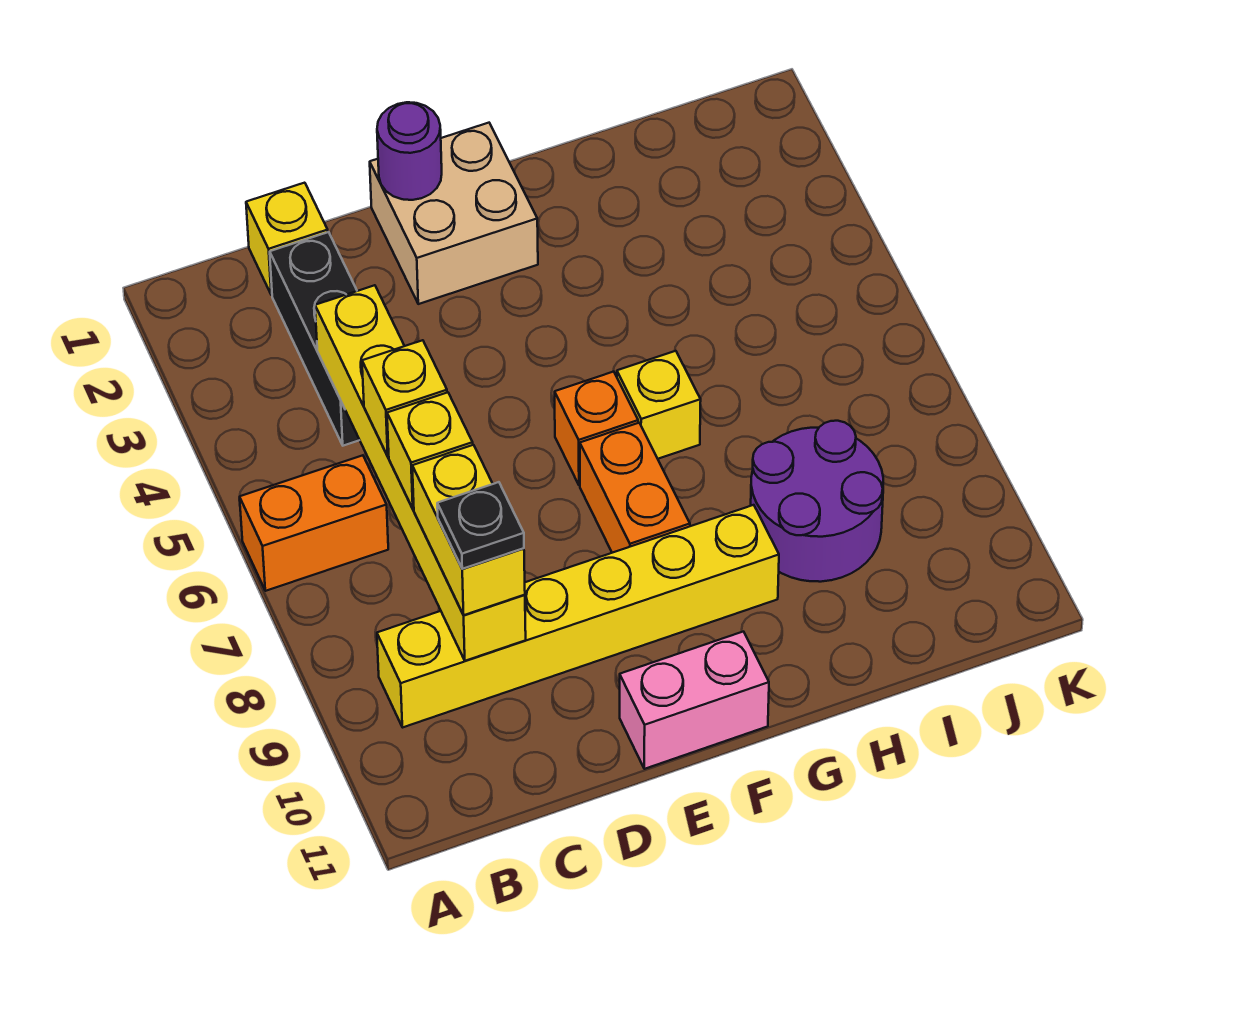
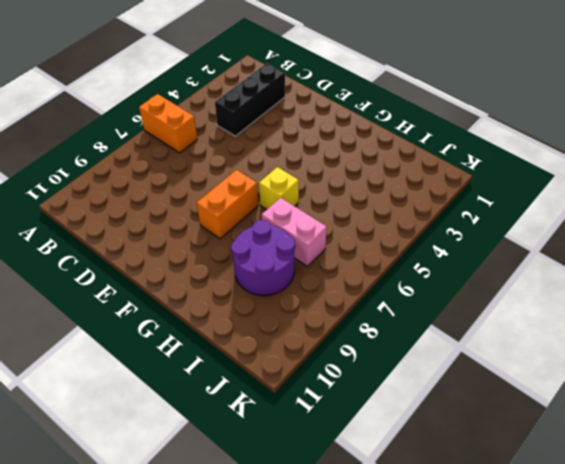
pink 1x2 brick [262,198,327,266] -> pink 1x2 brick moved to [620,632,769,769]
none -> yellow 1x6 brick [377,505,779,727]
none -> yellow 1x1 brick [246,183,328,295]
none -> tan 2x2 brick [370,123,538,304]

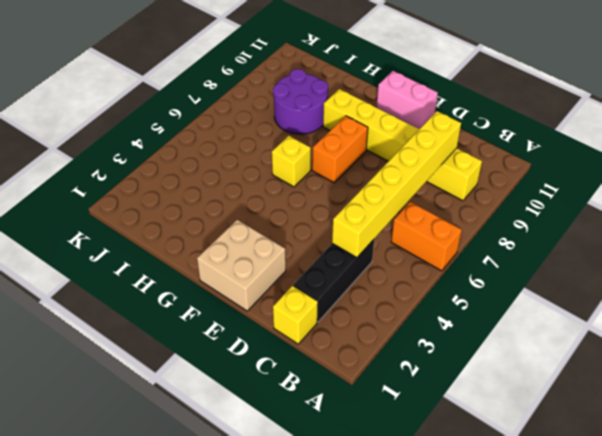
none -> orange 1x1 brick [555,371,638,485]
none -> purple 1x1 round brick [377,102,442,200]
none -> yellow 1x1 brick [362,340,447,456]

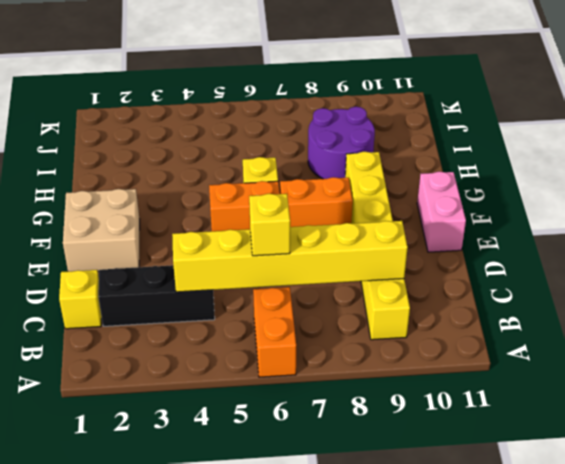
orange 1x2 brick [209,181,280,231] -> orange 1x1 brick [555,371,638,485]
none -> purple 1x1 round brick [377,102,442,200]
none -> yellow 1x1 brick [387,392,473,509]
none -> yellow 1x2 brick [412,445,525,615]

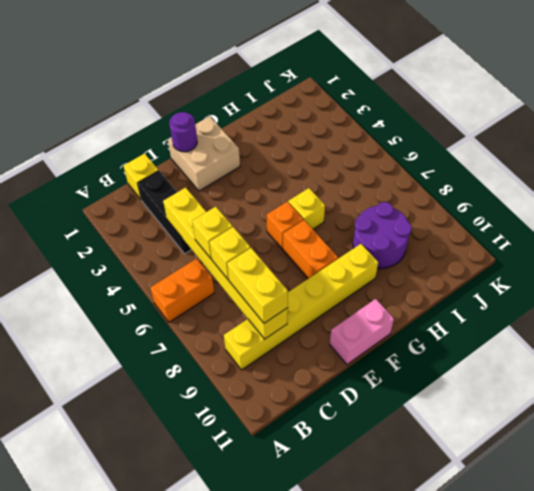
none -> black 1x1 plate [437,482,524,569]

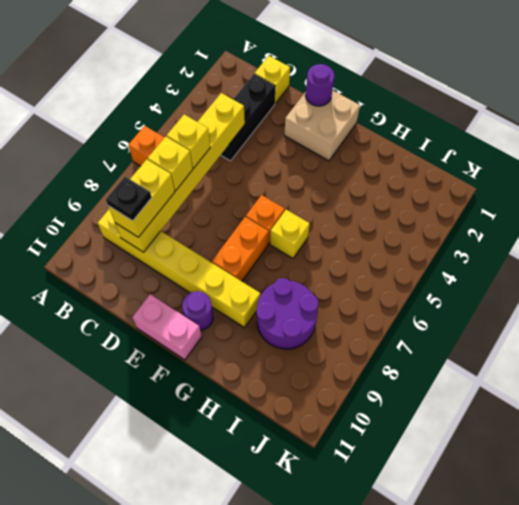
purple 1x1 round brick [182,291,213,330] -> none

